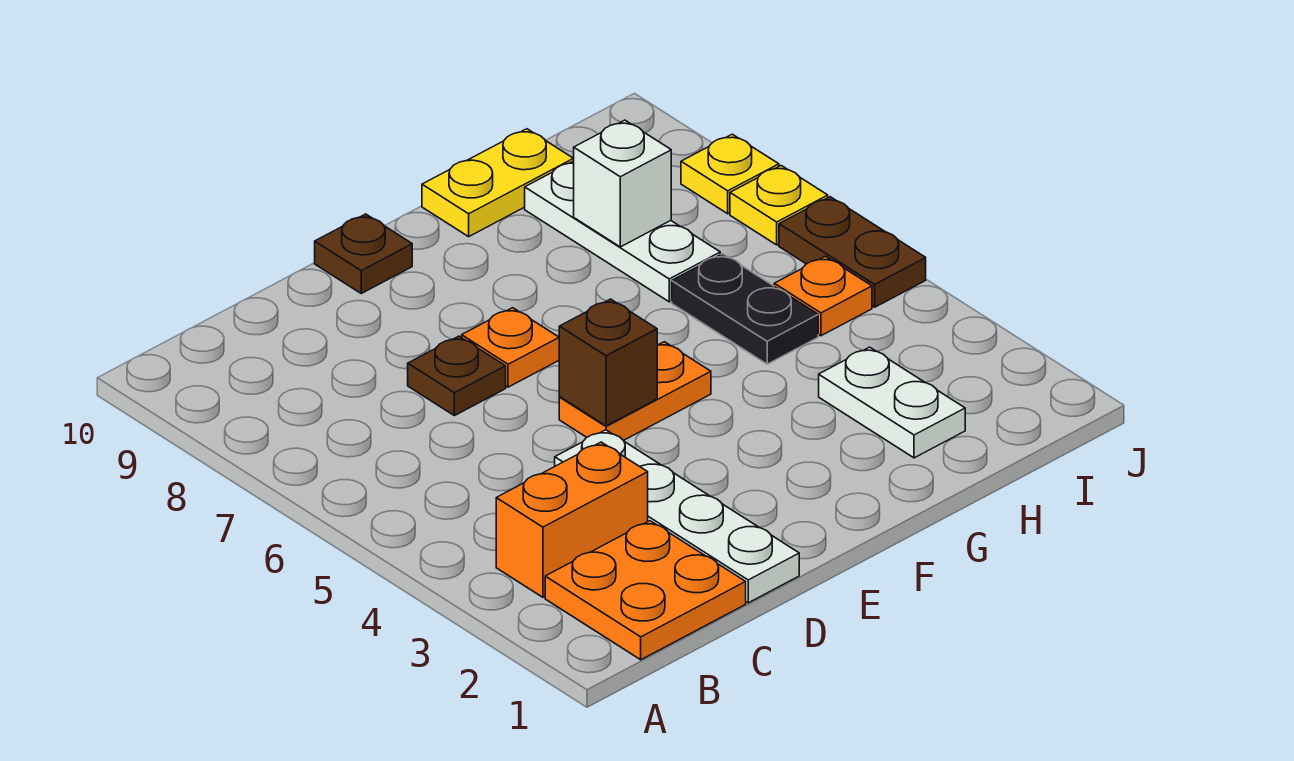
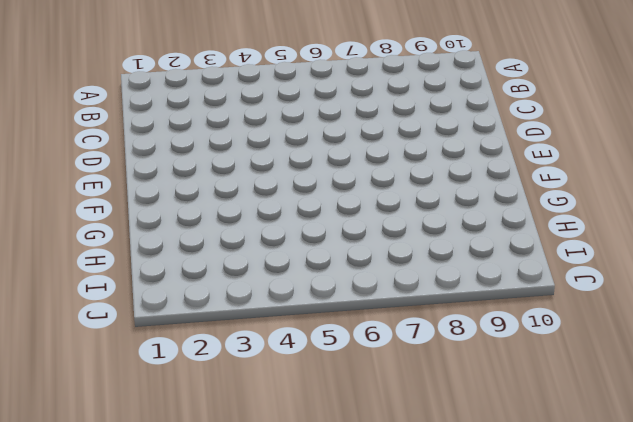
none -> orange 2x2 plate [545,521,746,660]
none -> orange 1x2 brick [496,442,648,597]
none -> white 1x4 plate [555,430,799,603]

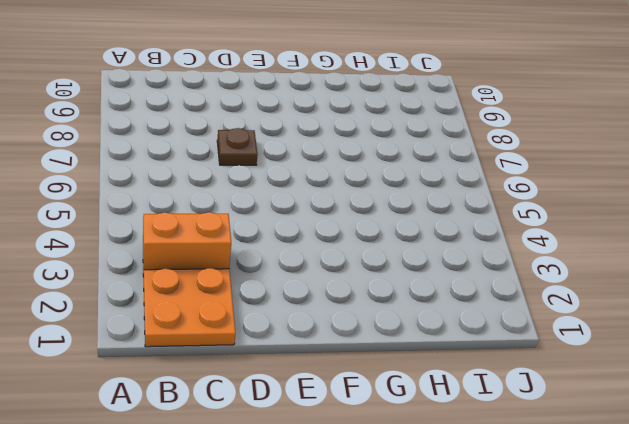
none -> white 1x4 plate [555,430,799,603]
none -> orange 1x2 plate [559,342,711,441]
none -> orange 1x1 plate [462,308,559,387]

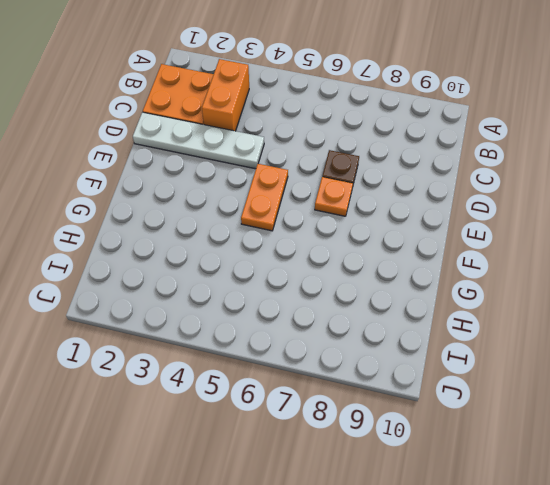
none -> brown 1x1 plate [315,214,412,293]
none -> yellow 1x2 plate [422,129,574,237]
none -> white 1x2 plate [819,347,965,458]

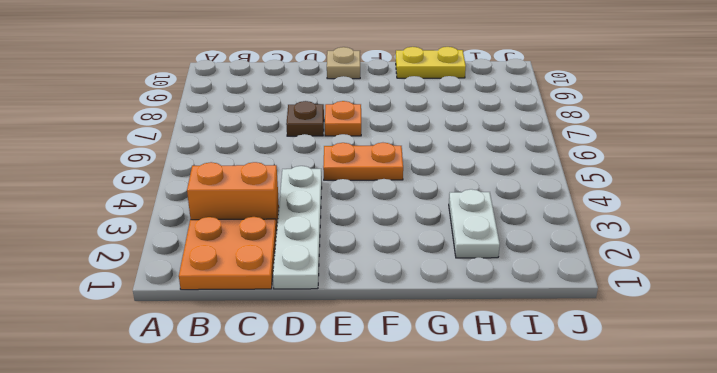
tan 1x1 plate [327,47,360,79] -> brown 1x1 plate [315,214,412,293]
none -> black 1x2 plate [672,254,818,364]
none -> white 1x3 plate [525,161,720,302]
none -> orange 1x1 plate [774,256,872,336]

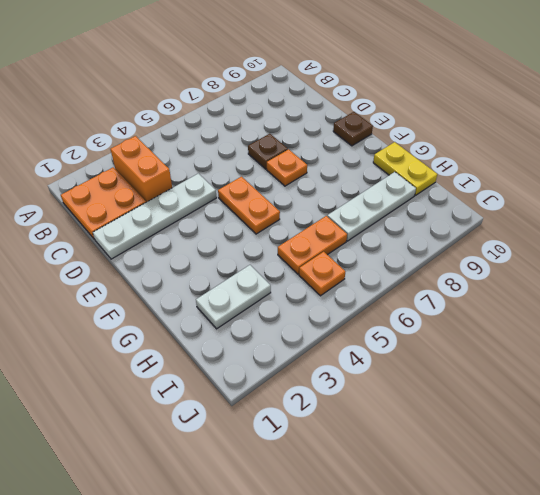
orange 1x2 plate [278,216,347,274] -> black 1x2 plate [672,254,818,364]
none -> brown 1x2 plate [779,197,926,307]
none -> yellow 1x1 plate [730,166,828,245]
none -> yellow 1x1 plate [681,134,779,214]

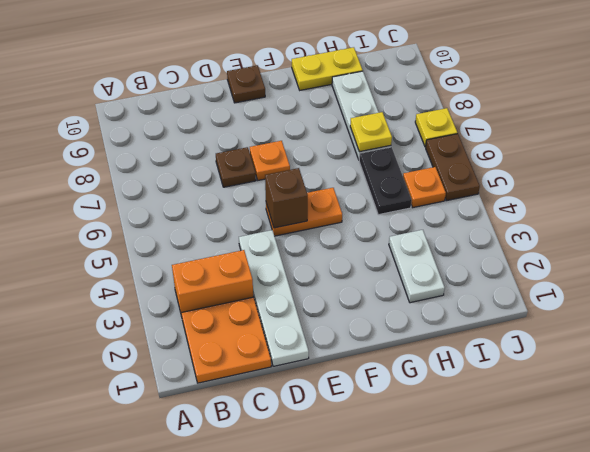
yellow 1x1 plate [350,112,392,152] -> yellow 1x1 plate moved to [681,134,779,214]
none -> white 1x1 brick [574,120,671,247]

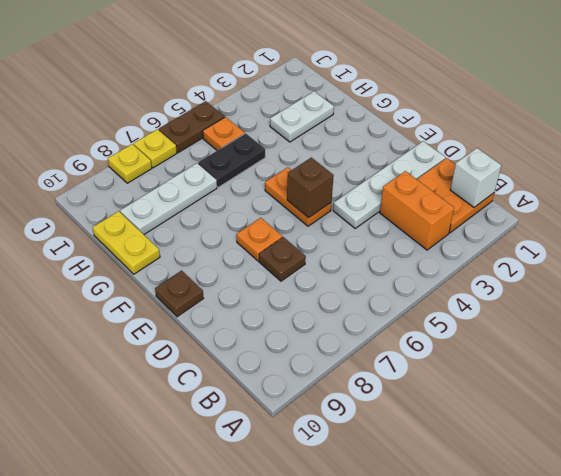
white 1x1 brick [450,148,501,207] -> white 1x1 brick moved to [574,120,671,247]

